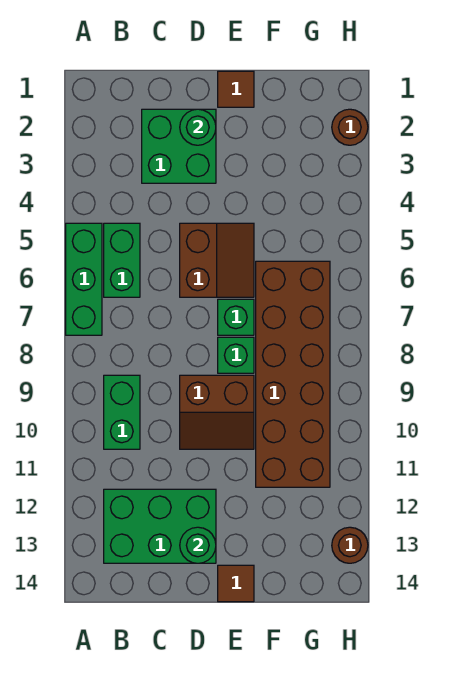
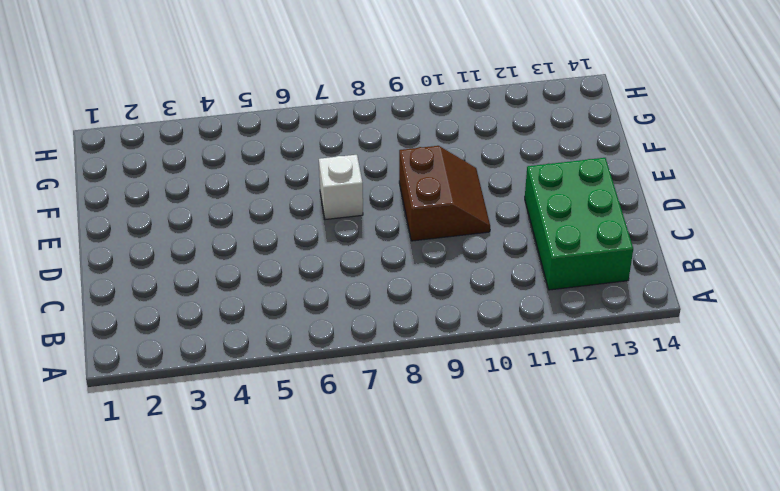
white 1x1 brick [319,155,363,220] -> green 1x1 brick [218,299,254,335]
none -> green 1x3 brick [66,223,102,335]
none -> green 1x2 brick [104,223,140,297]
none -> green 1x2 brick [104,375,140,449]

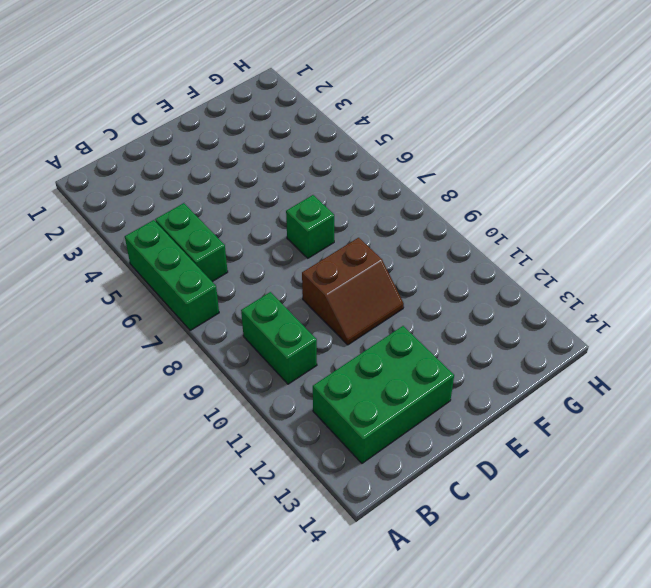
none -> green 2x2 brick [142,109,216,183]
none -> brown 2x2 slope [180,223,254,297]
none -> brown 1x1 tile [218,71,254,107]

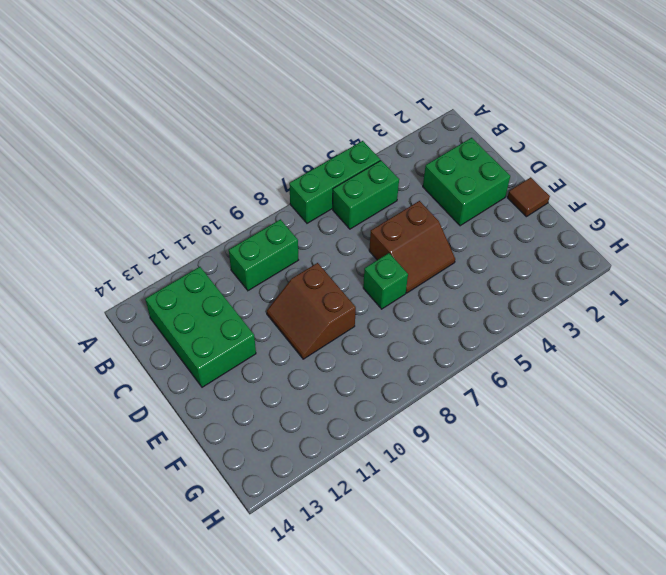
none -> green 1x1 brick [218,337,254,373]
none -> brown 1x1 tile [218,565,254,602]
none -> brown 2x6 brick [256,261,330,487]

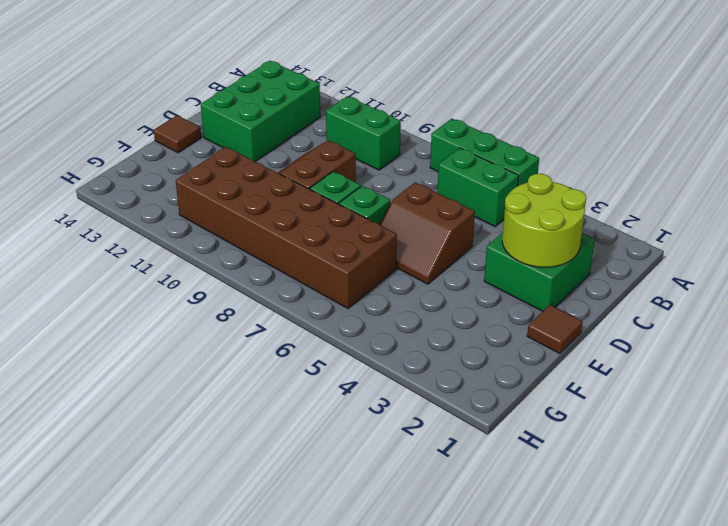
lime 2x2 round brick [502,174,586,267] -> green 1x1 round brick [180,109,216,145]
none -> brown 1x1 round brick [332,109,368,145]
none -> brown 1x1 round brick [332,527,368,563]
none -> green 1x1 round brick [180,527,216,563]

